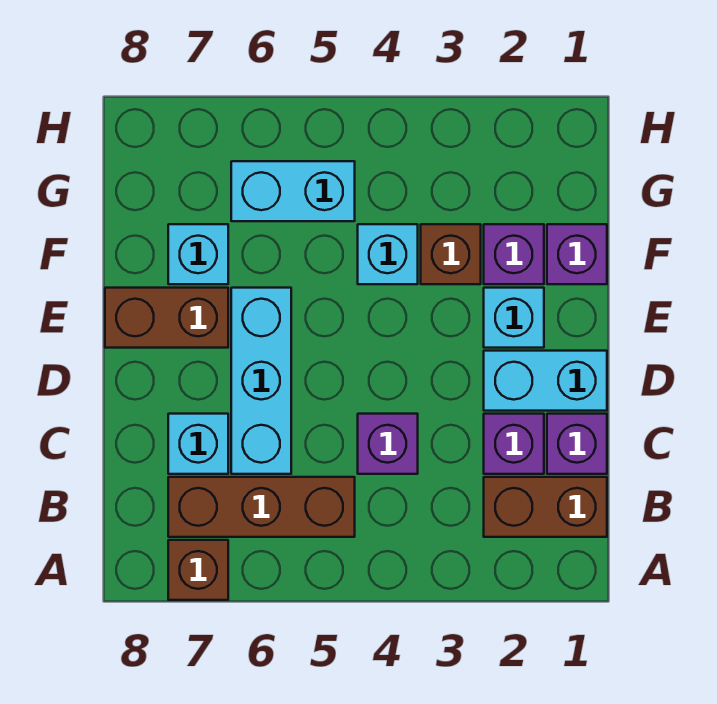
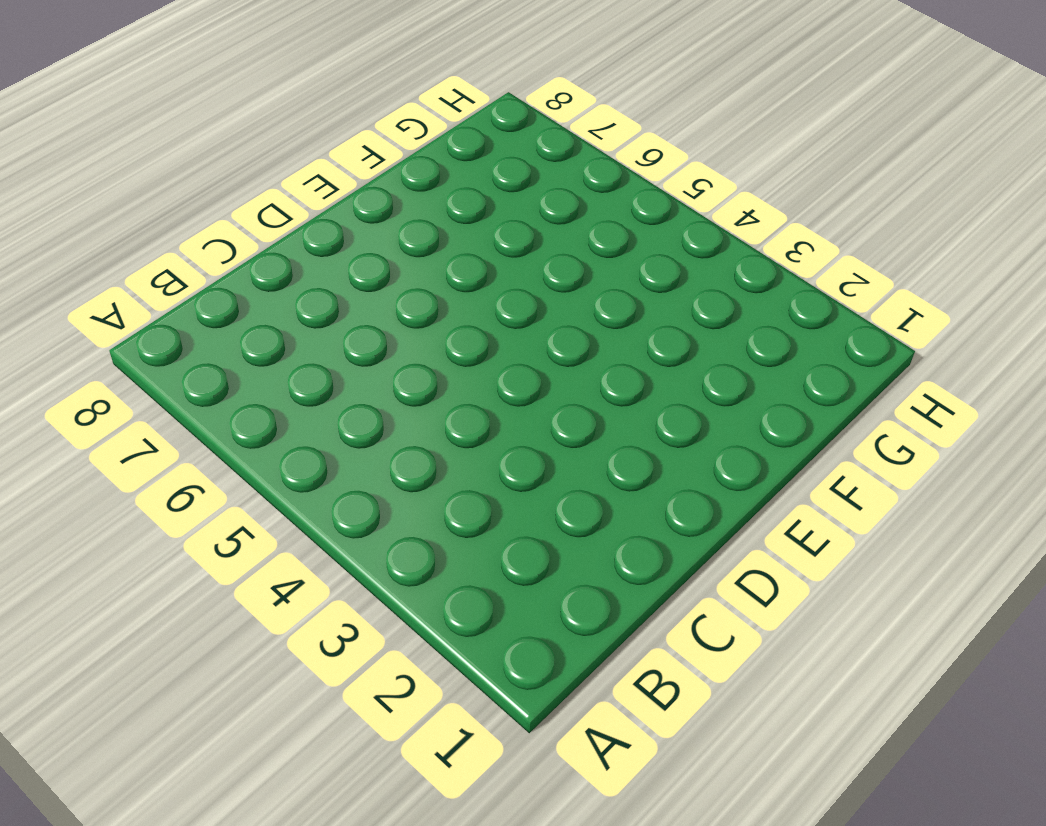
none -> brown 1x1 brick [168,540,228,600]
none -> brown 1x2 brick [484,477,607,537]
none -> brown 1x3 brick [168,477,355,537]

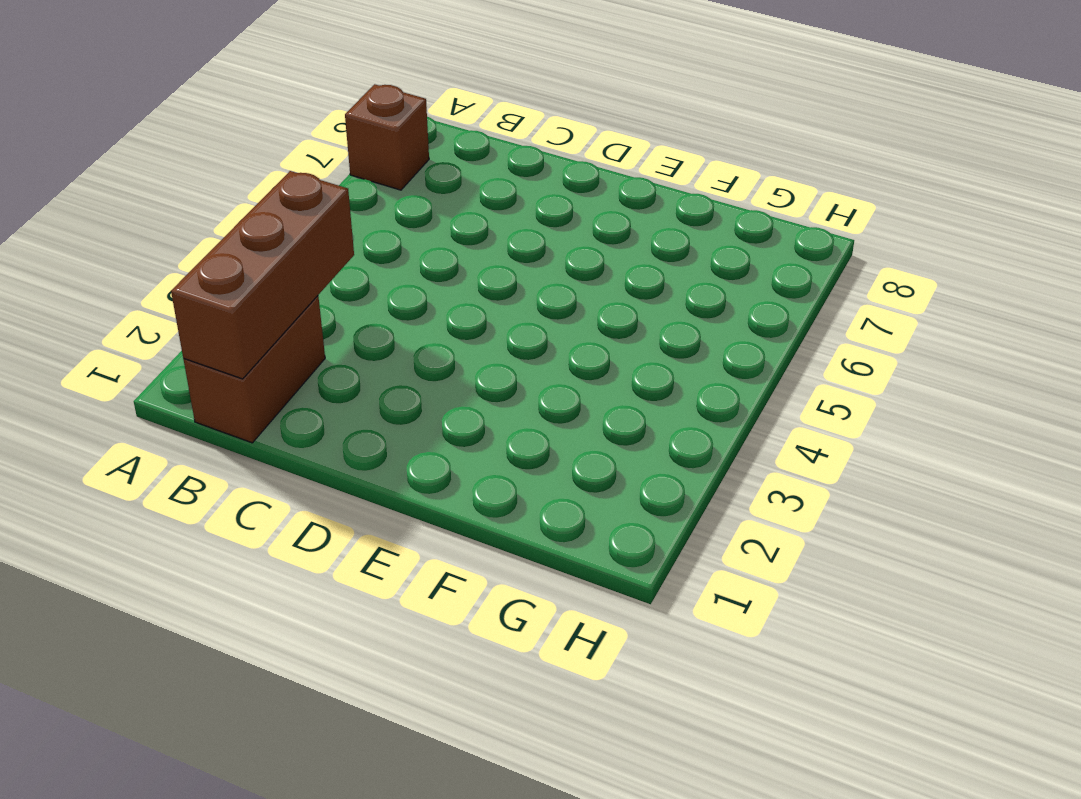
brown 1x3 brick [171,171,354,379] -> brown 1x3 brick moved to [168,477,355,537]
none -> purple 1x1 brick [547,414,607,474]
none -> purple 1x1 brick [484,414,544,474]
none -> purple 1x1 brick [358,414,418,474]

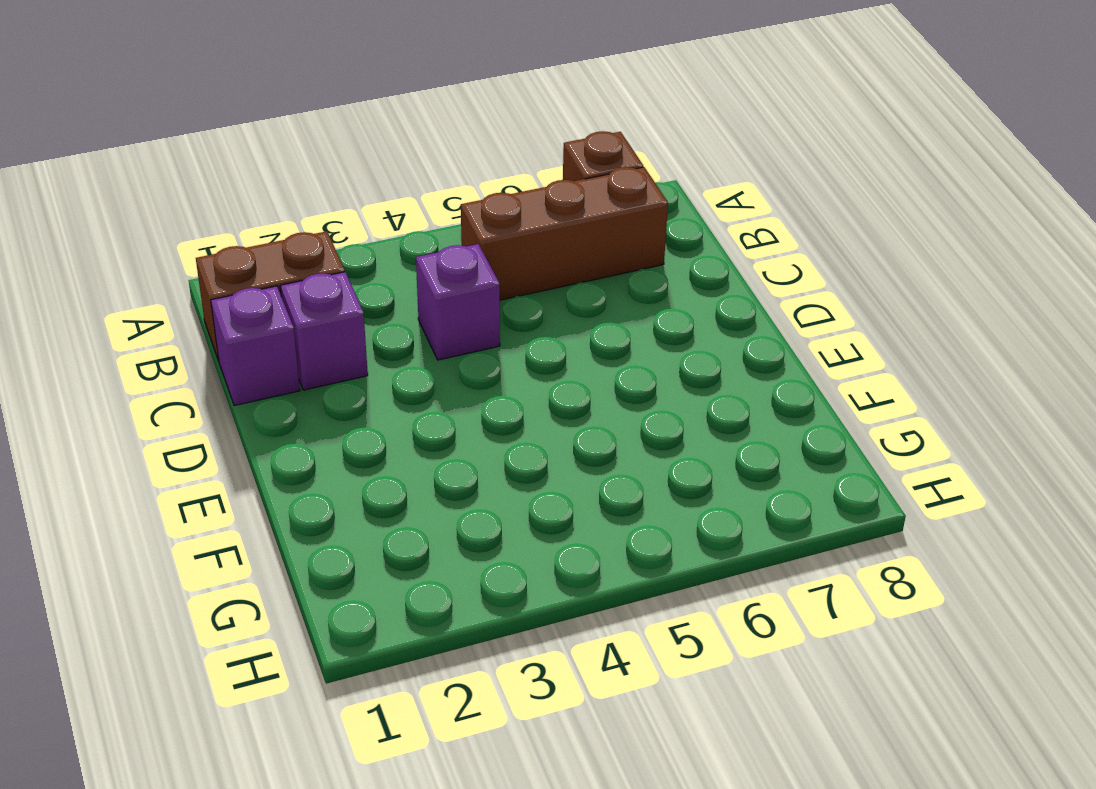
none -> cyan 1x3 brick [231,288,291,474]
none -> cyan 1x1 brick [168,414,228,474]
none -> cyan 1x2 brick [484,351,607,411]

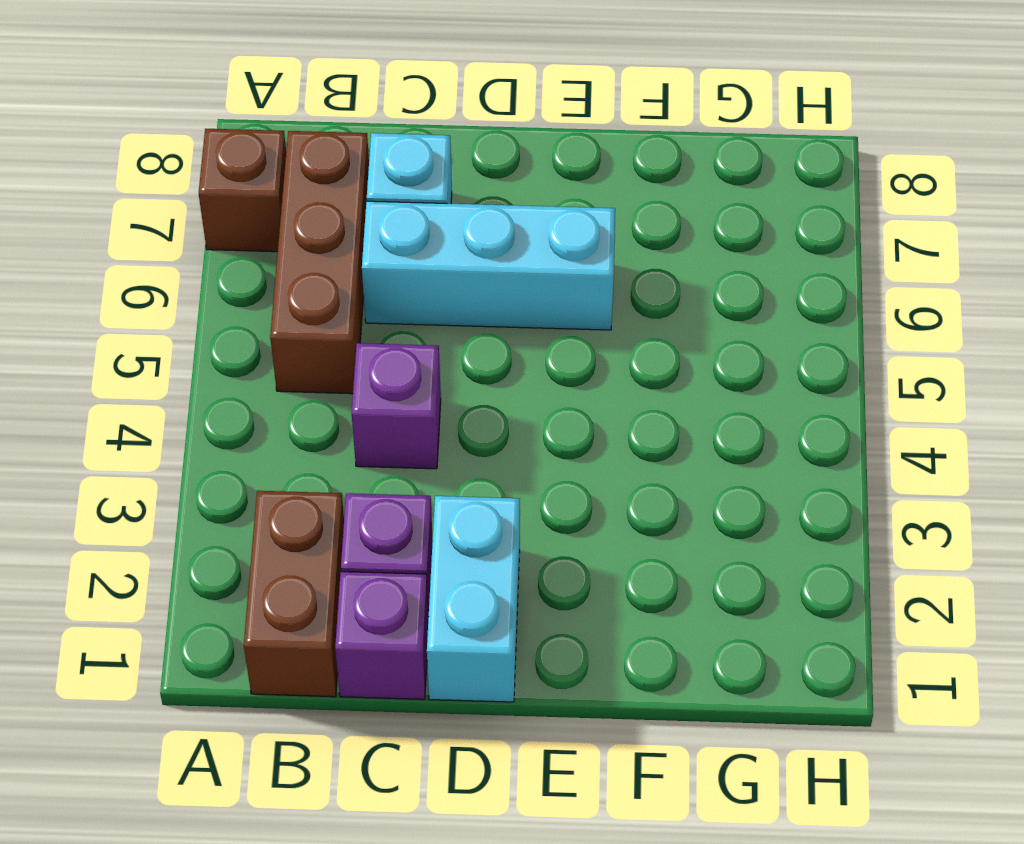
none -> cyan 1x1 brick [484,288,544,348]
none -> brown 1x2 brick [105,288,228,348]
none -> purple 1x1 brick [547,224,607,284]

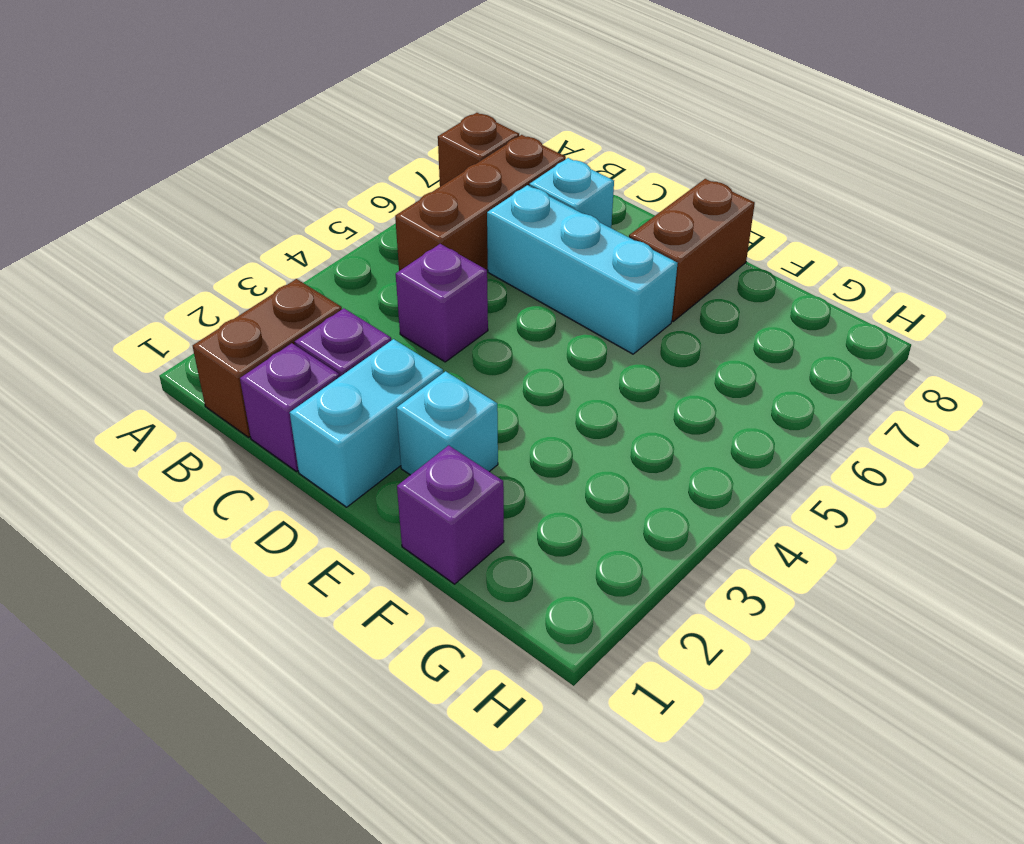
none -> purple 1x1 brick [484,224,544,284]
none -> brown 1x1 brick [421,224,481,284]
none -> cyan 1x1 brick [358,224,418,284]

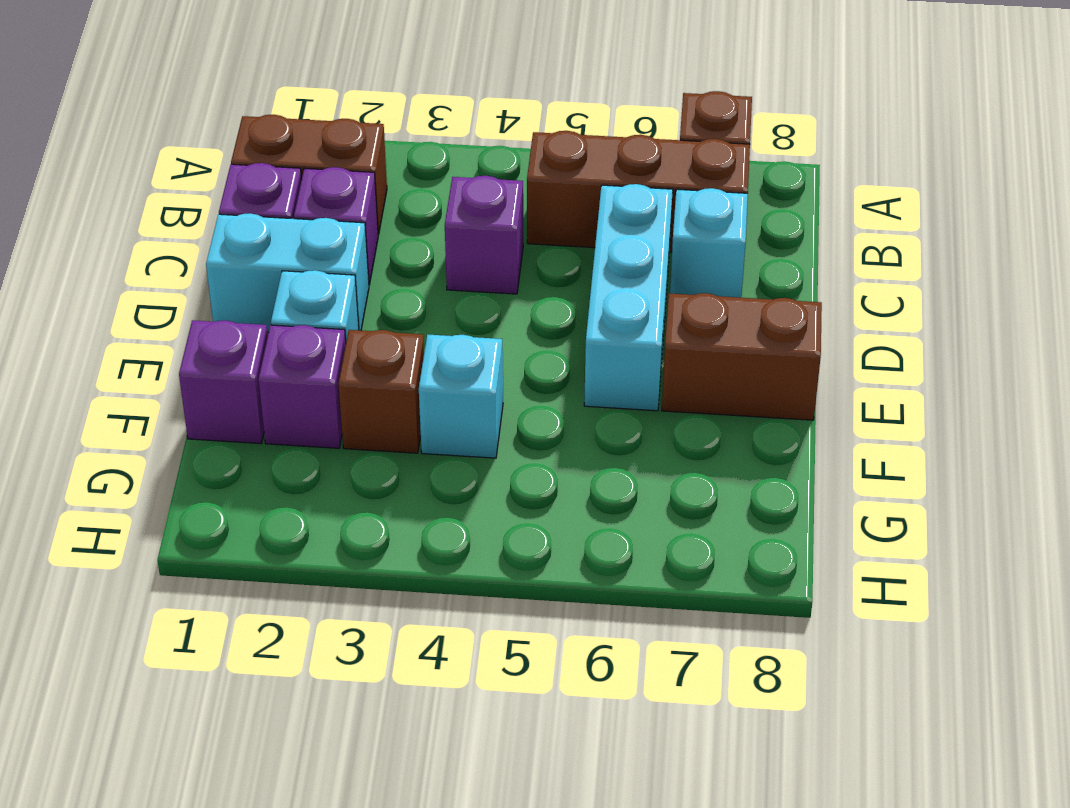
none -> cyan 1x1 brick [168,224,228,284]
none -> cyan 1x2 brick [231,161,355,221]

